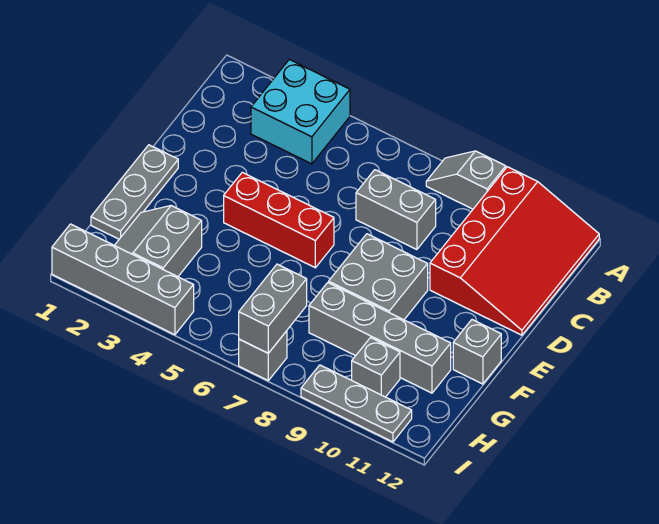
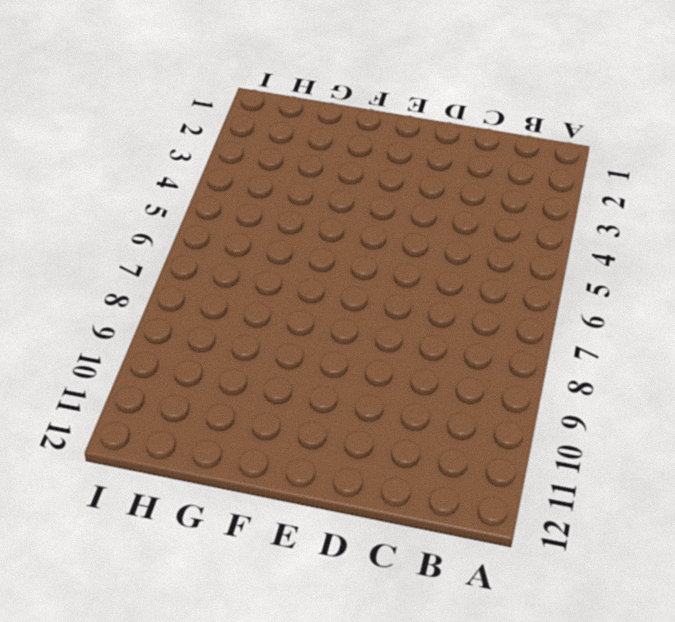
none -> cyan 2x2 brick [251,60,350,164]
none -> grey 1x2 slope [426,151,506,209]
none -> red 3x4 slope [430,167,599,335]

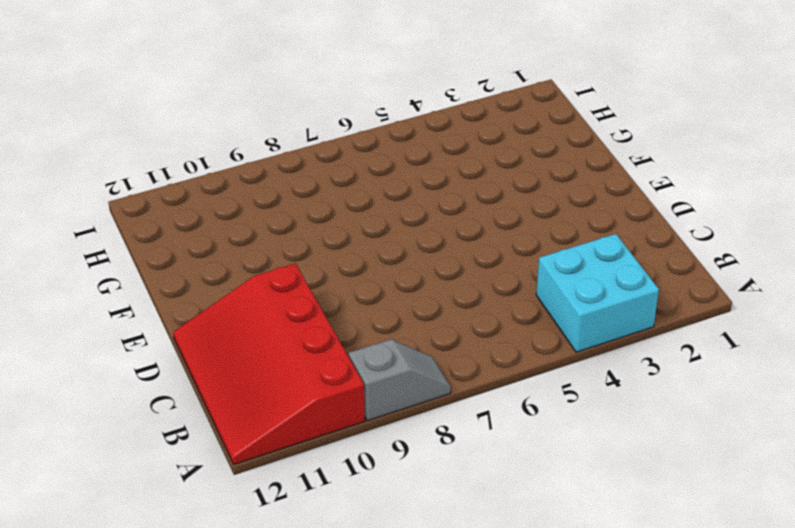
none -> grey 1x2 brick [356,170,436,250]
none -> grey 1x3 plate [91,145,178,239]
none -> red 1x3 brick [224,172,334,268]

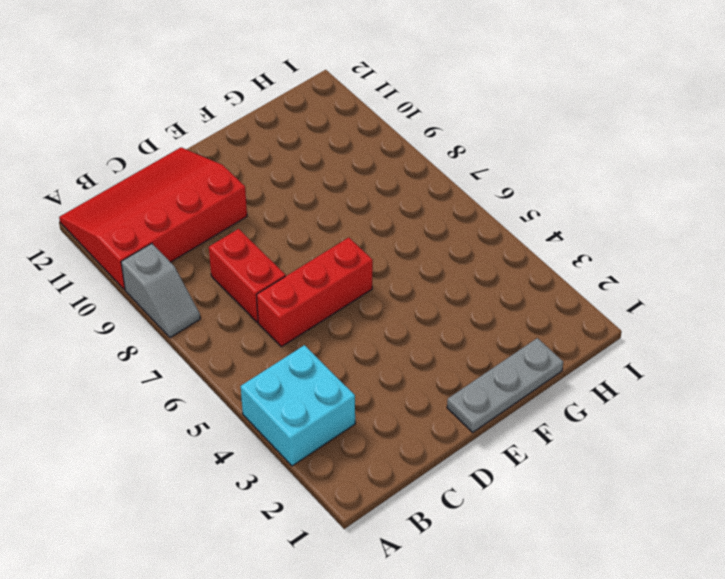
red 1x3 brick [257,237,373,347] -> red 1x3 brick turned to [224,172,334,268]
red 1x2 brick [209,229,286,322] -> grey 1x2 brick [356,170,436,250]
none -> grey 2x2 brick [329,234,428,320]
none -> grey 1x1 brick [453,320,501,384]
none -> grey 2x2 slope [115,206,202,277]

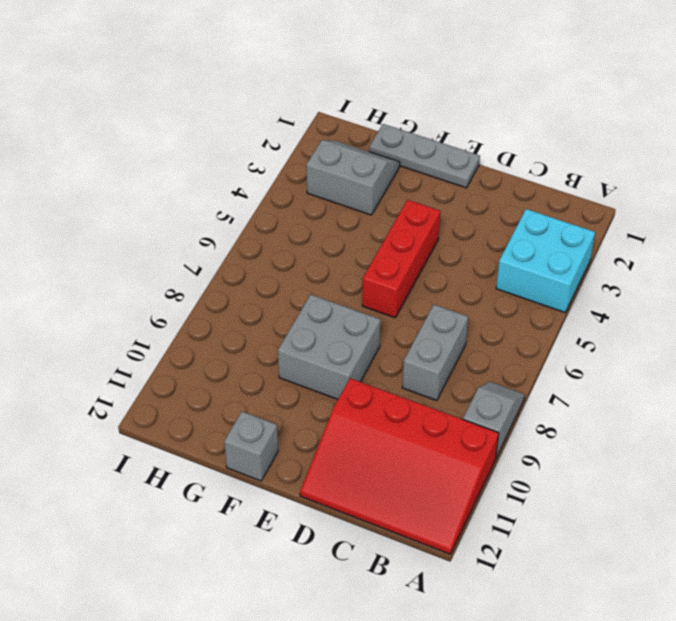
none -> grey 1x4 brick [309,283,451,393]
none -> grey 1x1 brick [352,338,400,397]
none -> grey 1x4 brick [52,224,194,335]

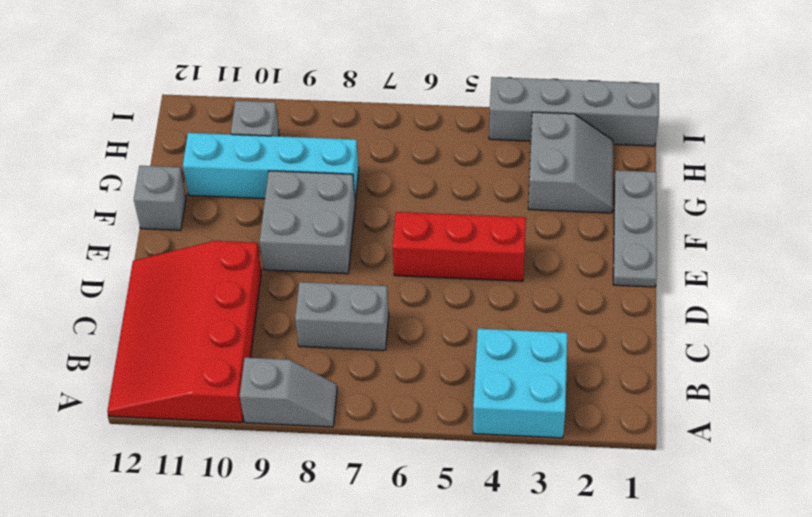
cyan 1x4 brick [183,133,359,202] -> grey 1x4 brick [309,283,451,393]
none -> grey 1x1 brick [239,331,287,380]
none -> grey 1x3 plate [301,365,412,442]
none -> grey 1x2 brick [239,264,307,353]

